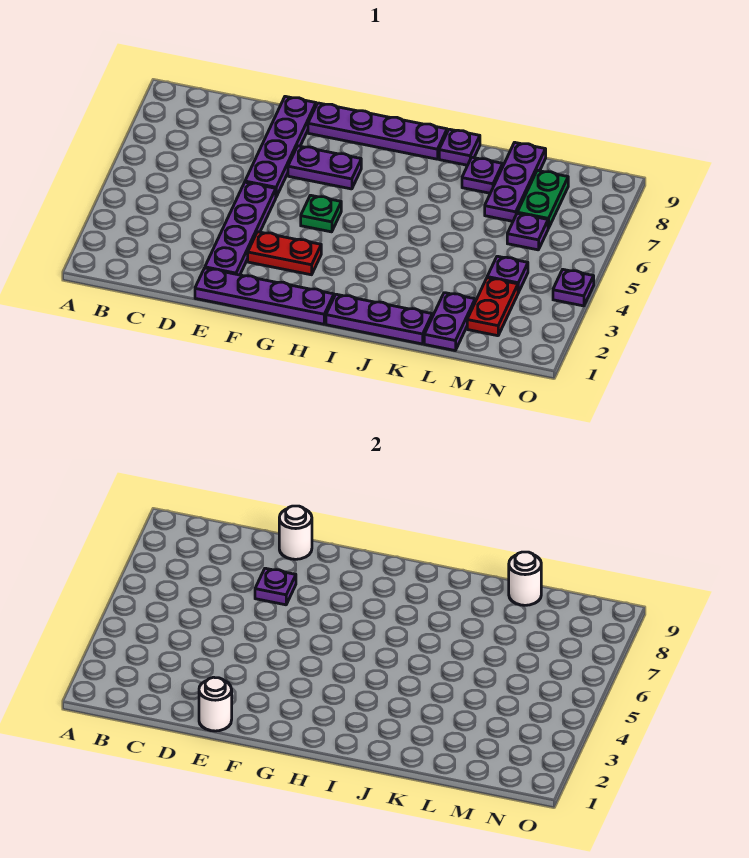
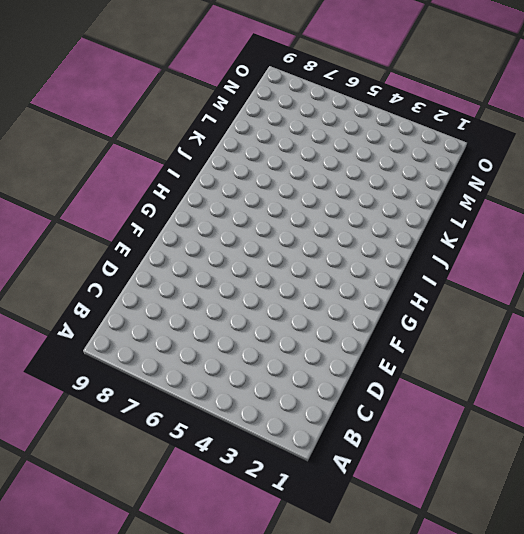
none -> purple 1x4 plate [195,268,334,324]
none -> purple 1x4 plate [205,182,276,275]
none -> purple 1x4 plate [245,96,316,197]

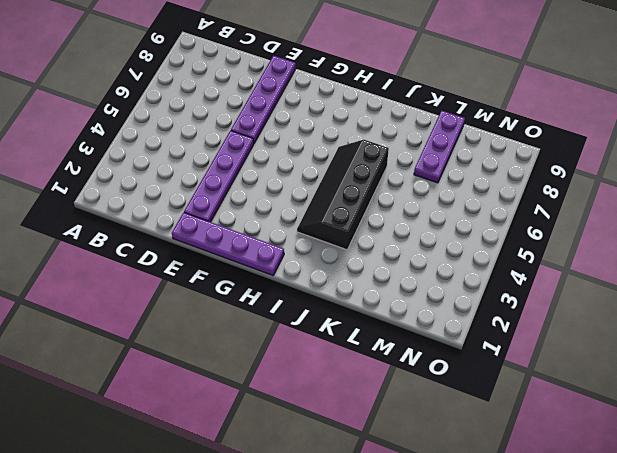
black 2x4 slope [297,140,389,250] -> none
none -> red 1x2 plate [248,232,321,275]
none -> purple 1x2 plate [288,146,361,189]
none -> purple 1x4 plate [308,103,447,159]

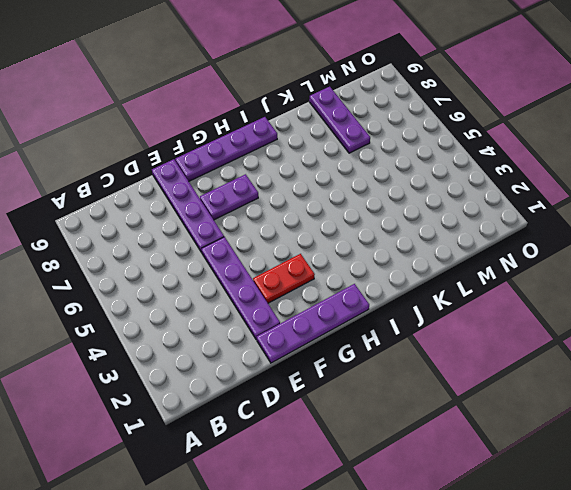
none -> green 1x1 plate [301,195,341,232]
none -> purple 1x3 plate [326,294,432,344]
none -> purple 1x1 plate [439,129,480,165]

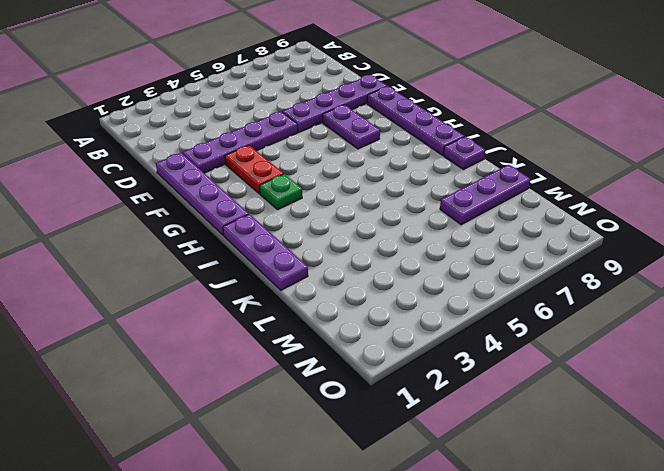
green 1x1 plate [260,174,302,210] -> green 1x1 plate moved to [301,195,341,232]
none -> purple 1x1 plate [462,157,503,193]
none -> purple 1x2 plate [424,293,475,350]
none -> red 1x2 plate [467,278,518,336]

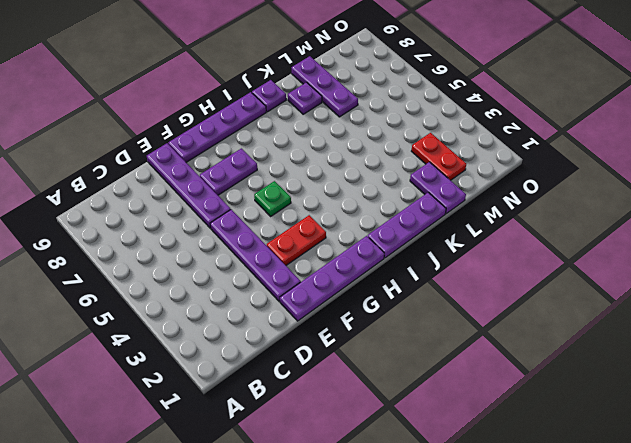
none -> purple 1x1 plate [487,256,528,293]
none -> purple 1x1 plate [507,213,548,250]
none -> green 1x2 plate [517,170,568,228]

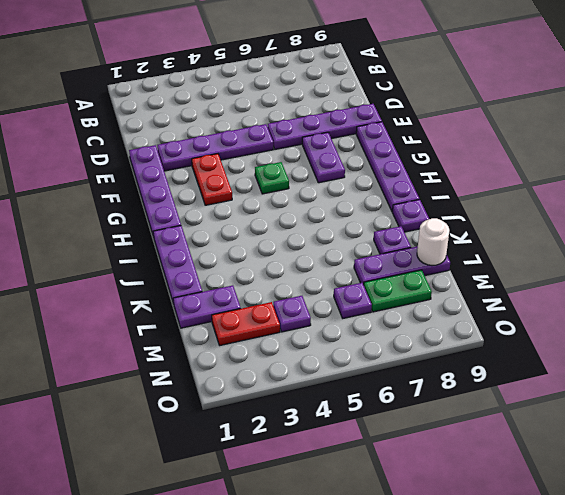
none -> purple 1x1 plate [553,270,594,306]
none -> white 1x1 round brick [199,677,232,731]
none -> purple 1x1 plate [255,568,296,605]

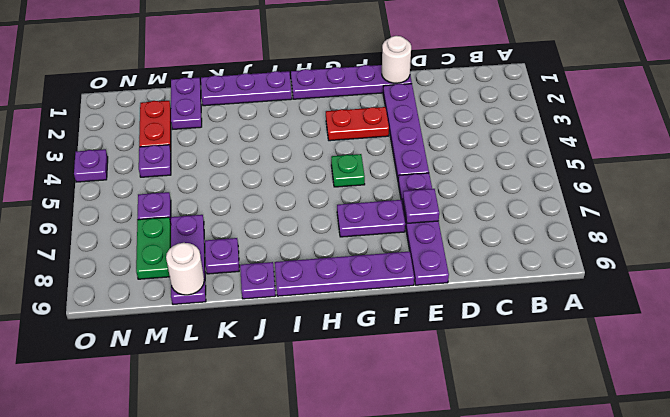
none -> white 1x1 round brick [279,506,312,559]

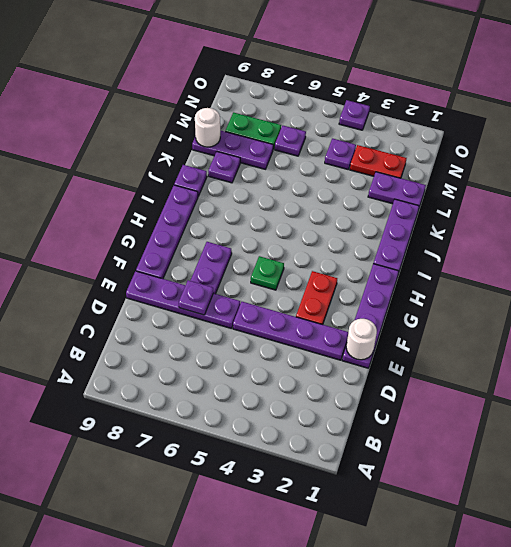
none -> white 1x1 round brick [279,506,312,559]

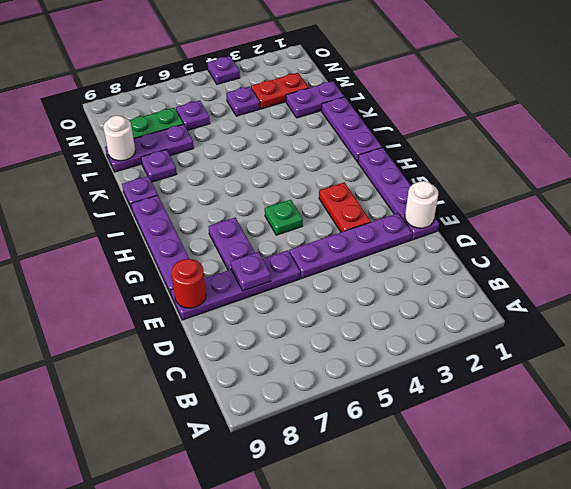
red 1x1 round brick [171,259,206,308] -> white 1x1 round brick [279,506,312,559]

